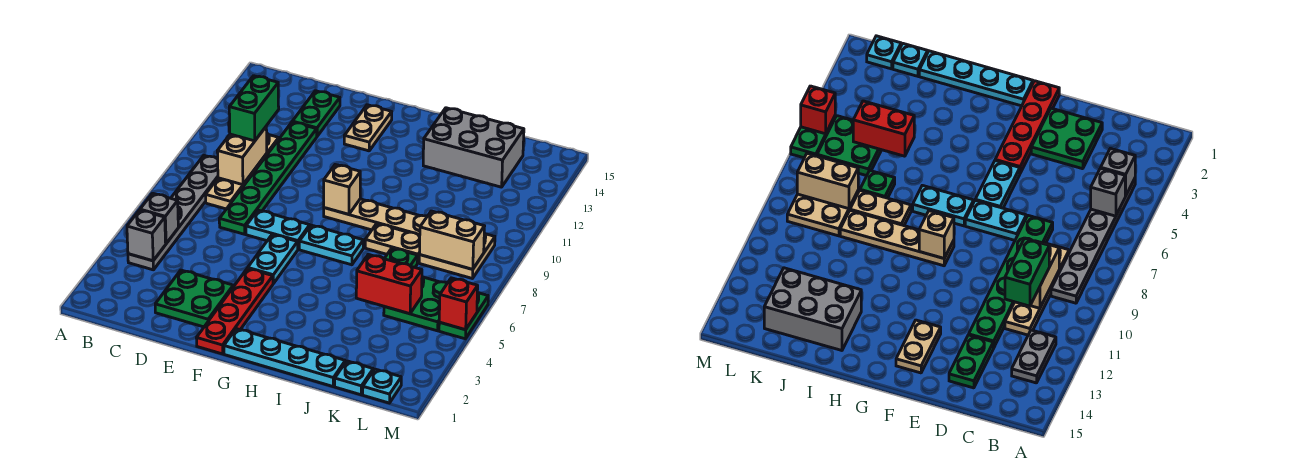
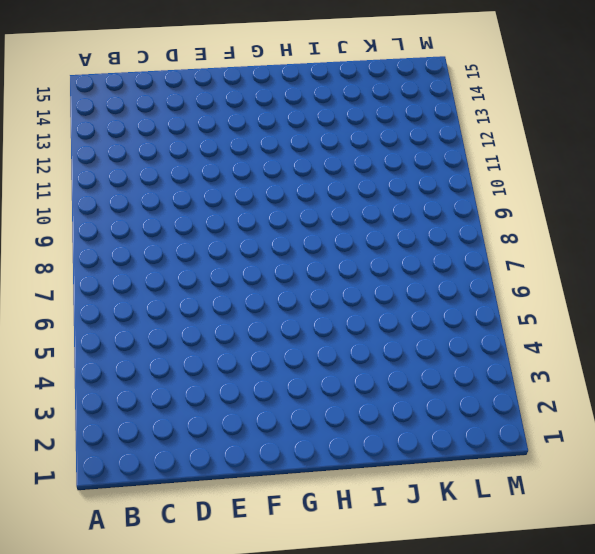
none -> grey 1x6 plate [128,156,218,270]
none -> grey 1x2 plate [1012,330,1056,383]
none -> tan 1x4 plate [206,134,279,209]

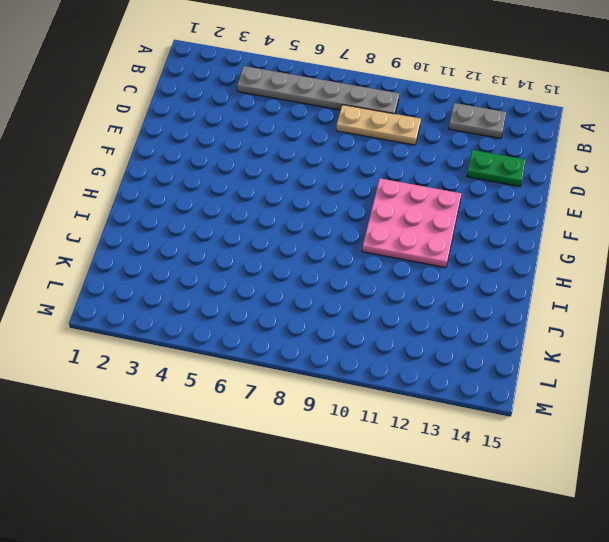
tan 1x3 plate [336,105,421,145] -> tan 1x4 plate [206,134,279,209]
pink 3x3 plate [362,178,461,268] -> none
none -> green 2x2 plate [155,270,233,327]
none -> green 1x6 plate [219,122,317,234]
none -> cyan 1x2 plate [246,210,310,249]

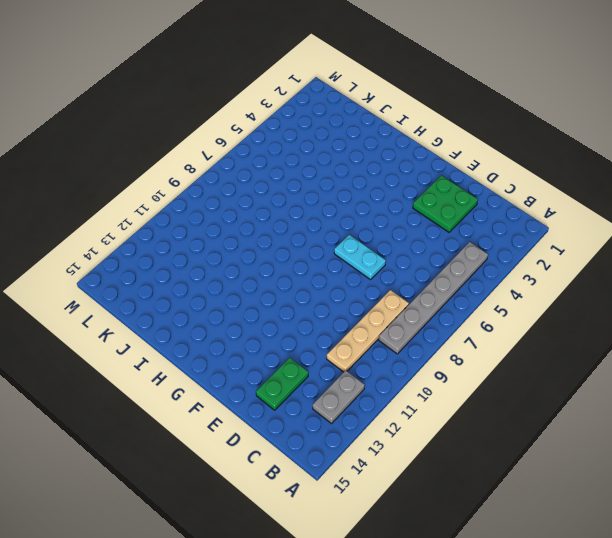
none -> green 1x6 plate [219,122,317,234]
none -> red 1x4 plate [197,268,273,354]
none -> cyan 1x2 plate [248,234,298,284]

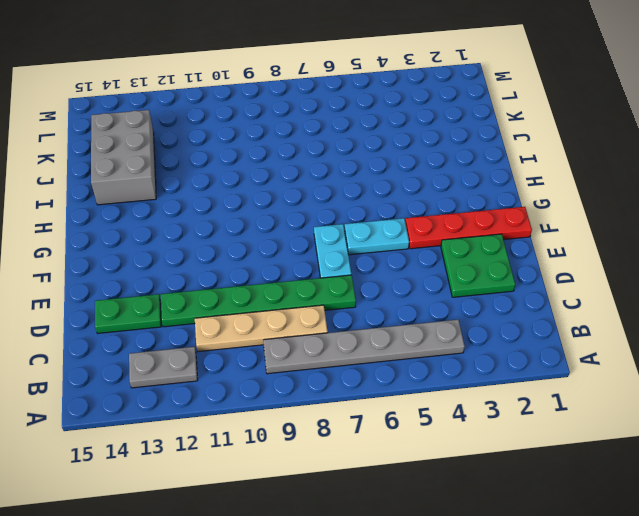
none -> tan 1x2 plate [344,105,392,151]
none -> cyan 1x4 plate [224,329,345,386]
none -> cyan 1x2 plate [299,225,363,265]

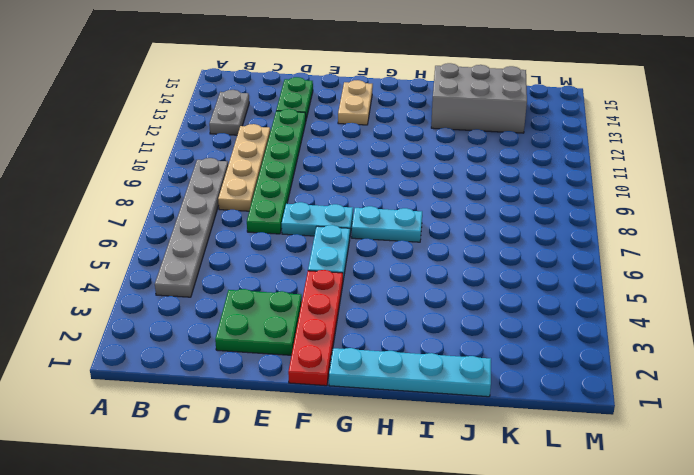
none -> tan 1x4 plate [324,199,427,235]
none -> tan 1x2 plate [365,224,420,263]
none -> green 1x1 plate [384,248,418,267]

